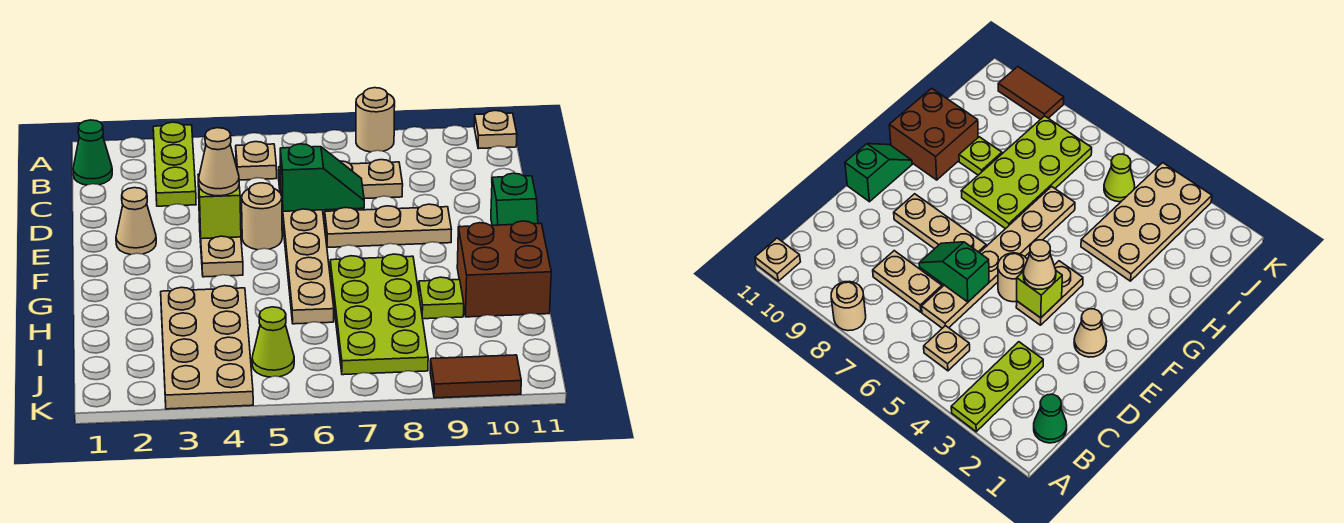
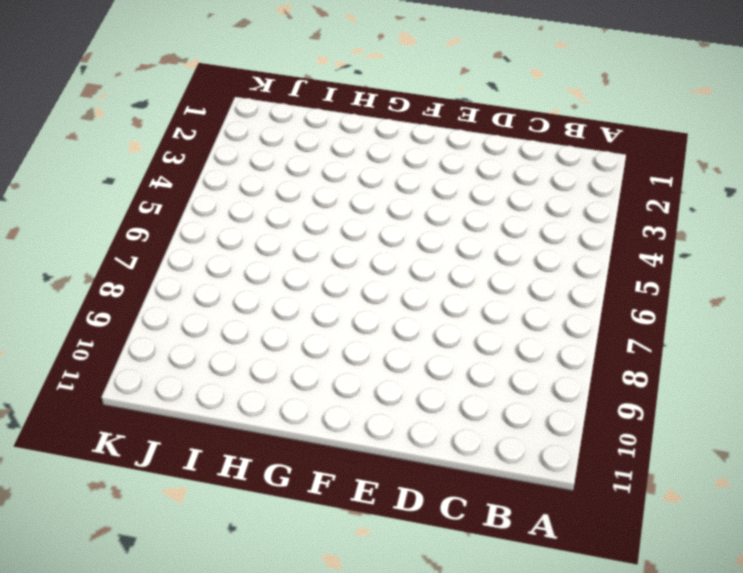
none -> lime 1x3 plate [153,122,196,206]
none -> tan 1x1 round brick [356,88,395,152]
none -> tan 1x1 plate [474,110,517,149]

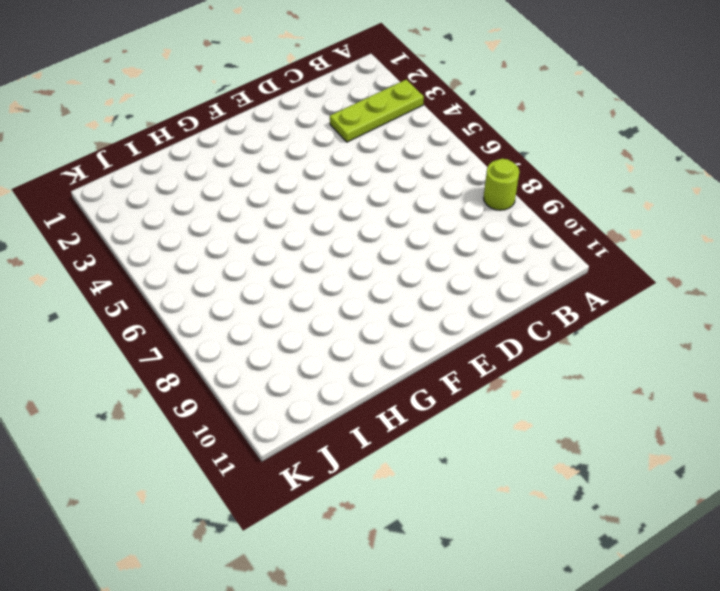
lime 1x1 round brick [484,159,519,210] -> tan 1x1 round brick [356,88,395,152]
none -> tan 1x1 plate [474,110,517,149]
none -> green 1x1 cone [73,120,112,185]
none -> tan 1x1 plate [236,142,277,180]

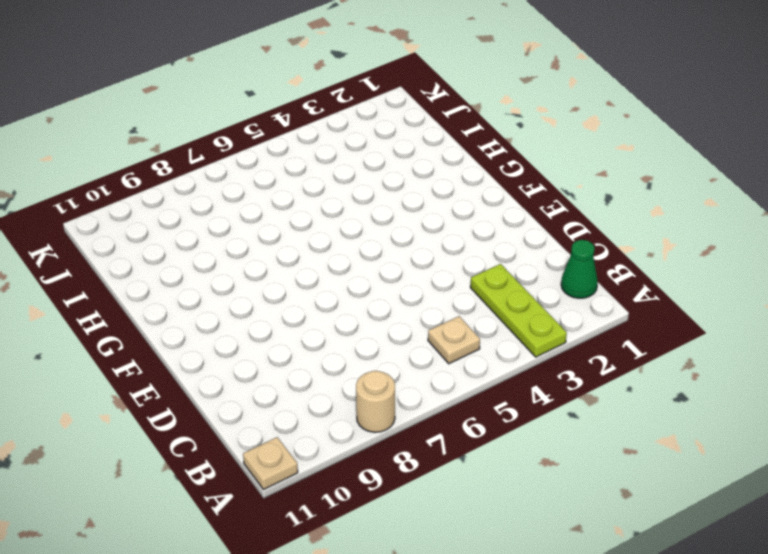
none -> tan 1x6 plate [279,167,334,324]
none -> tan 1x2 plate [340,160,403,199]
none -> tan 1x1 cone [116,188,156,255]

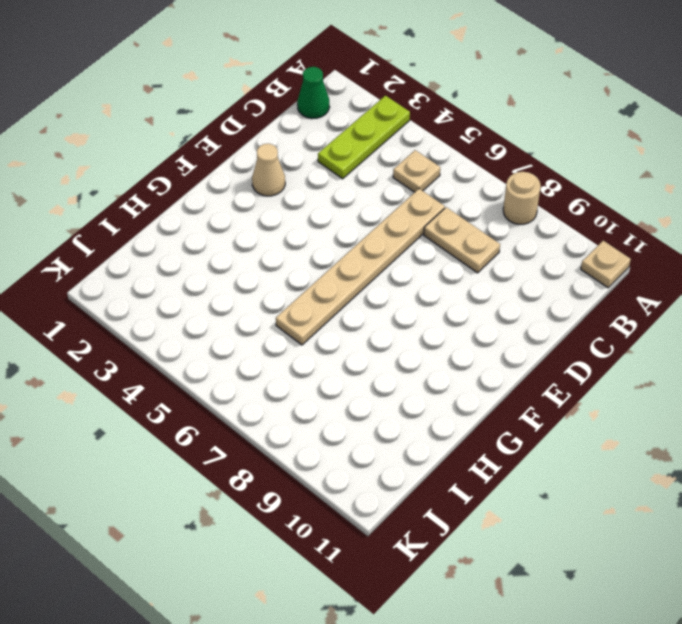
none -> tan 1x2 plate [199,219,243,277]
none -> tan 1x1 round brick [242,183,282,250]
none -> tan 1x3 plate [325,204,451,247]

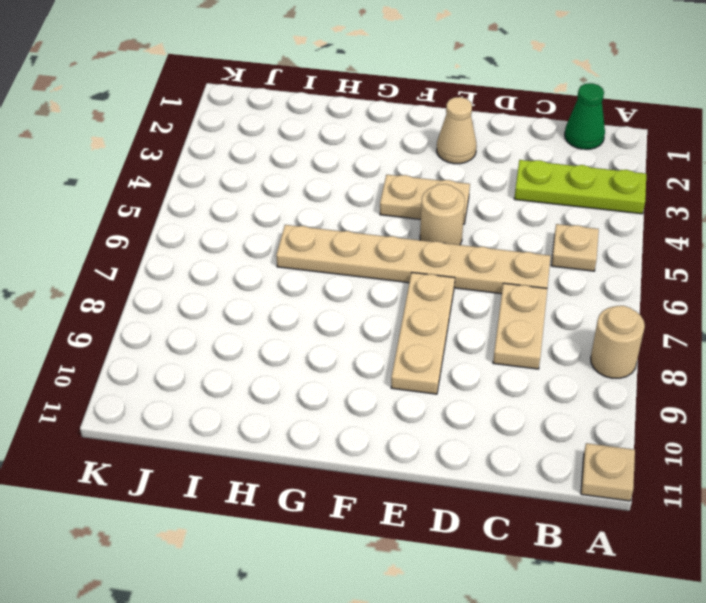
none -> green 1x2 slope [491,173,538,225]
none -> lime 2x4 plate [330,254,428,375]
none -> brown 2x2 brick [457,221,551,317]

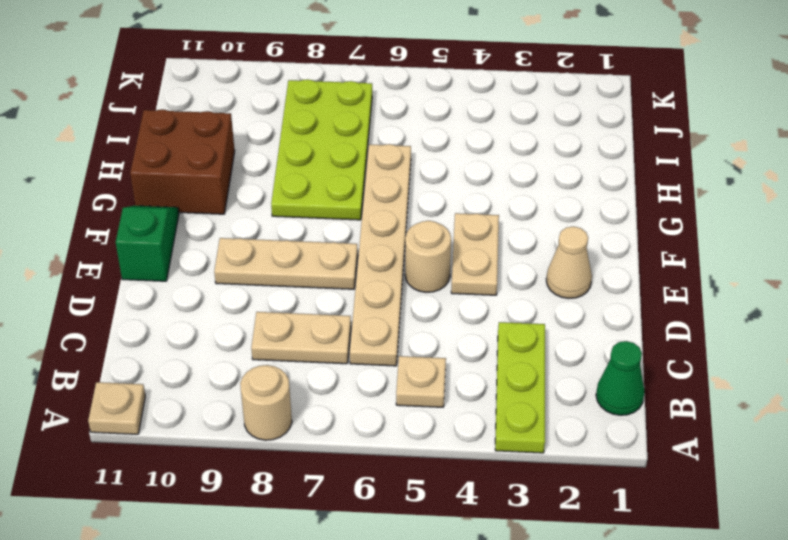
none -> tan 2x4 plate [161,286,253,409]
none -> lime 1x1 plate [419,277,464,319]
none -> lime 1x1 cone [252,307,294,377]

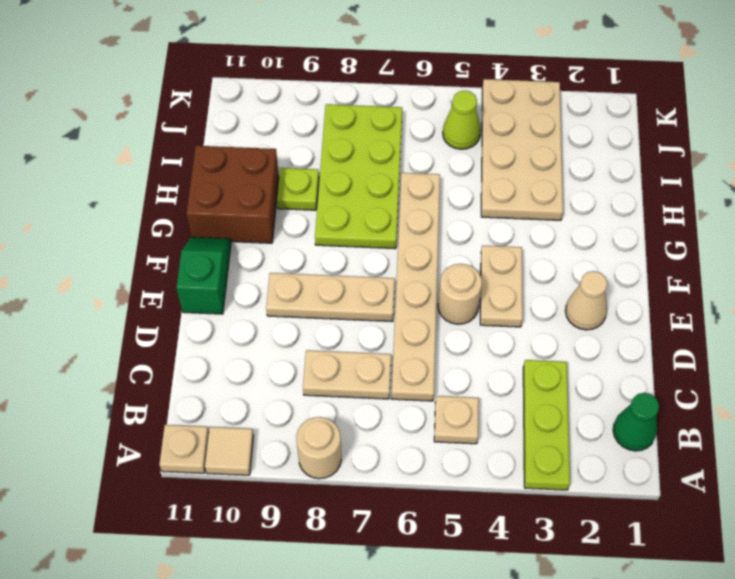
tan 1x1 tile [205,427,254,475] -> none
none -> brown 1x2 tile [430,355,521,398]
none -> green 1x2 slope [280,144,364,211]
none -> lime 1x1 brick [198,174,241,239]

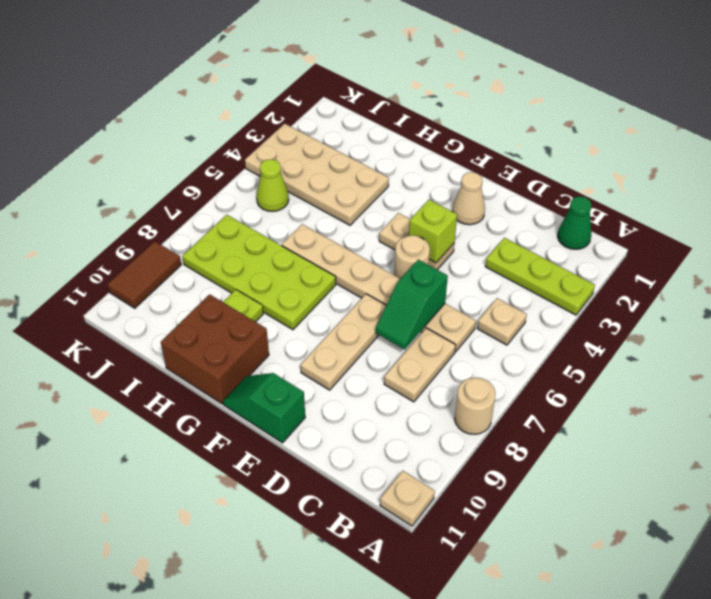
none -> tan 1x1 cone [198,128,239,196]

